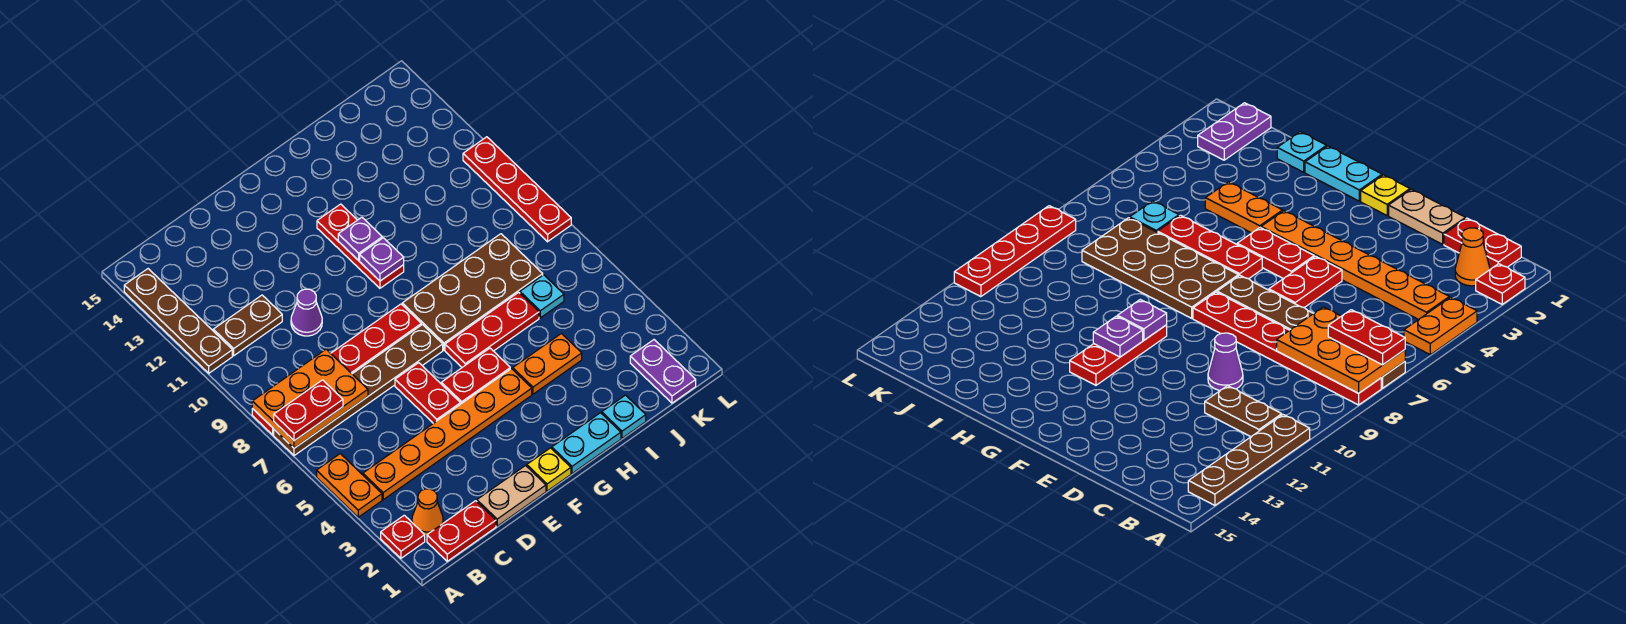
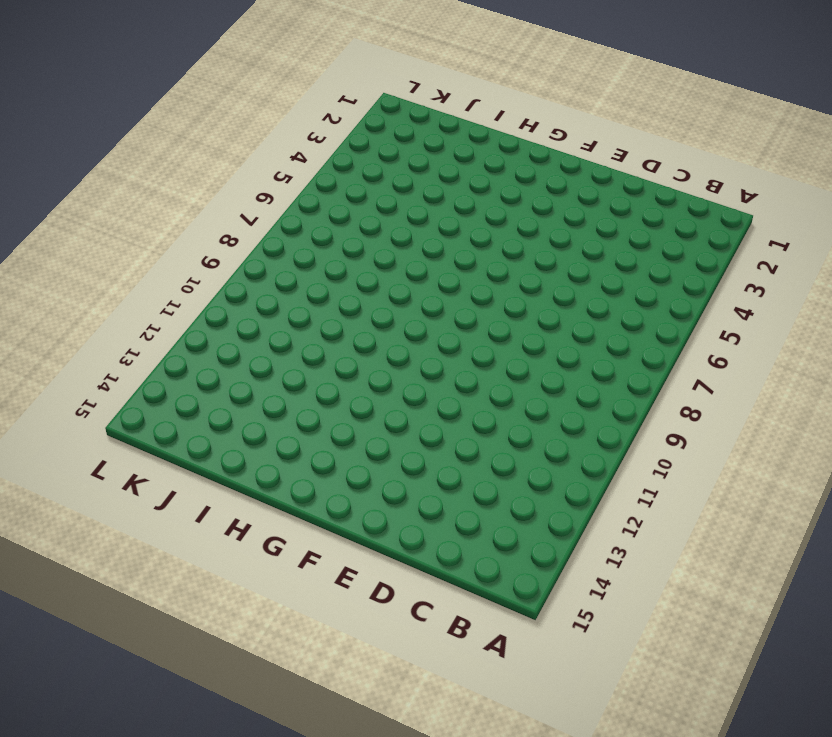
none -> red 1x1 plate [381,515,425,558]
none -> orange 1x2 plate [317,454,382,517]
none -> brown 1x6 plate [274,325,443,456]

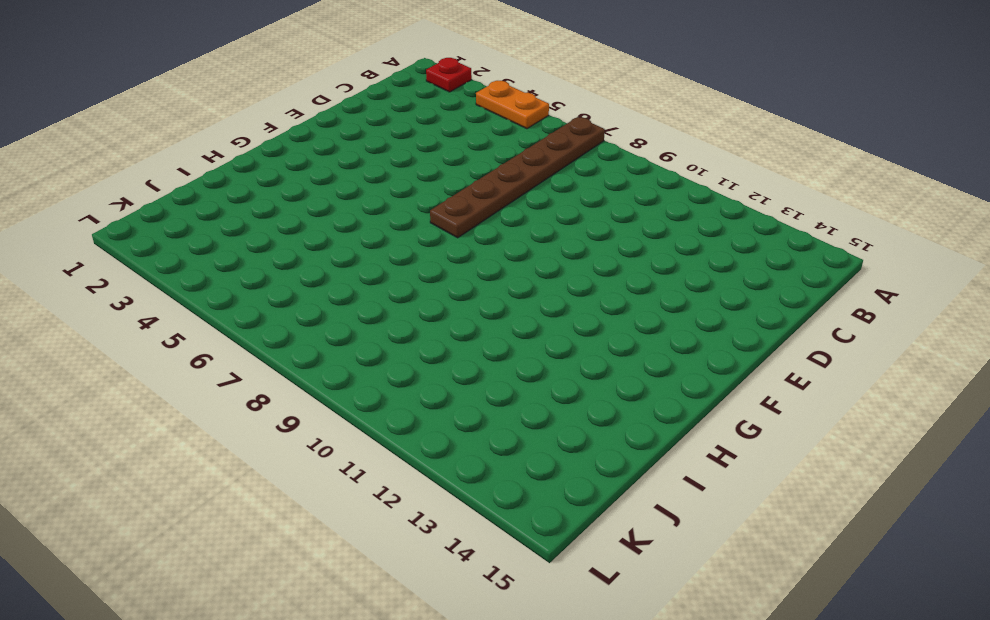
none -> red 1x6 plate [252,304,421,435]
none -> brown 1x4 plate [124,269,232,373]
none -> red 1x2 plate [427,501,496,561]

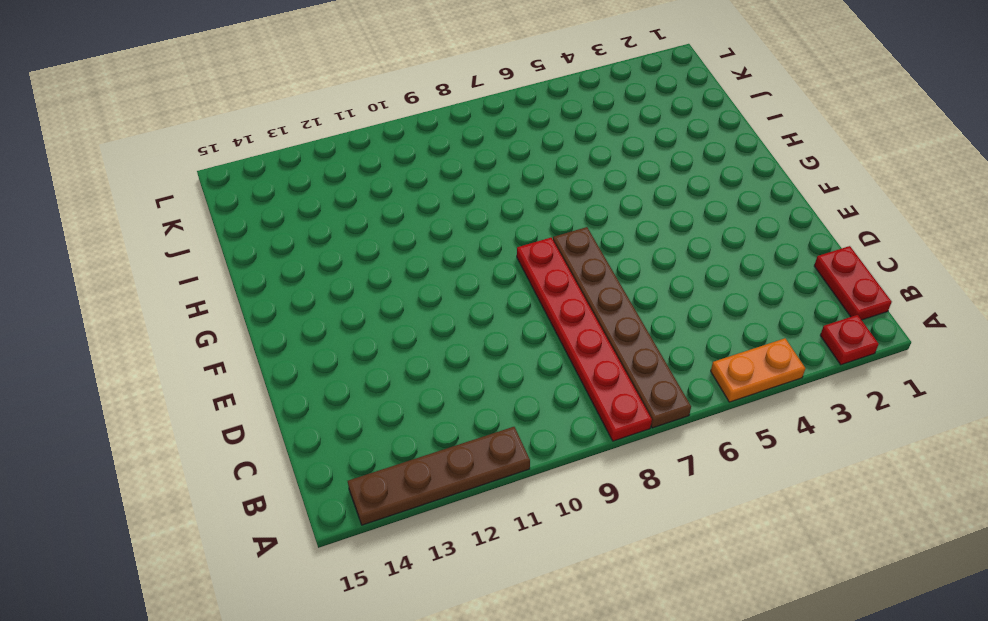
none -> orange 1x1 cone [412,489,443,536]
none -> orange 1x6 plate [363,369,532,500]
none -> brown 1x2 plate [213,295,282,356]

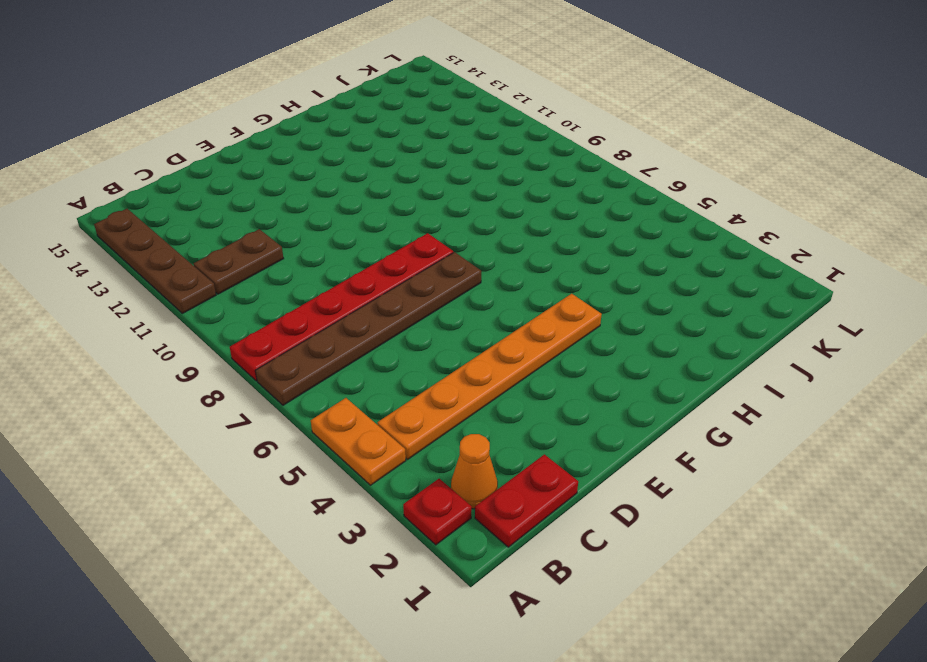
none -> tan 1x2 plate [477,466,546,526]
none -> purple 1x1 cone [291,289,322,336]
none -> red 1x2 plate [395,363,461,423]

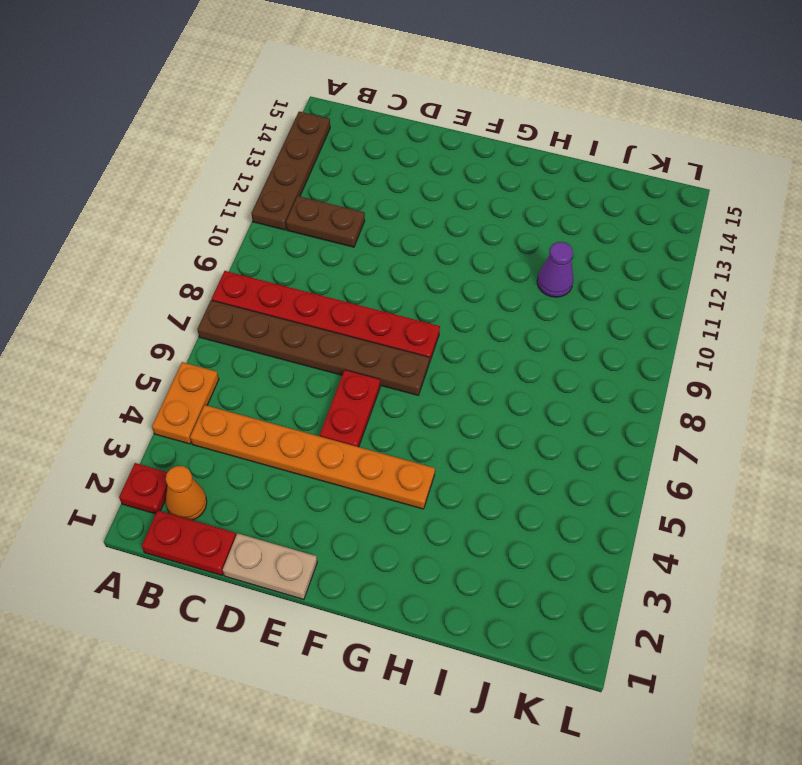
purple 1x1 cone [537,242,573,297] -> purple 1x1 cone moved to [291,289,322,336]
none -> yellow 1x1 plate [527,448,571,491]
none -> red 1x2 plate [441,348,510,404]
none -> cyan 1x2 plate [552,413,621,473]

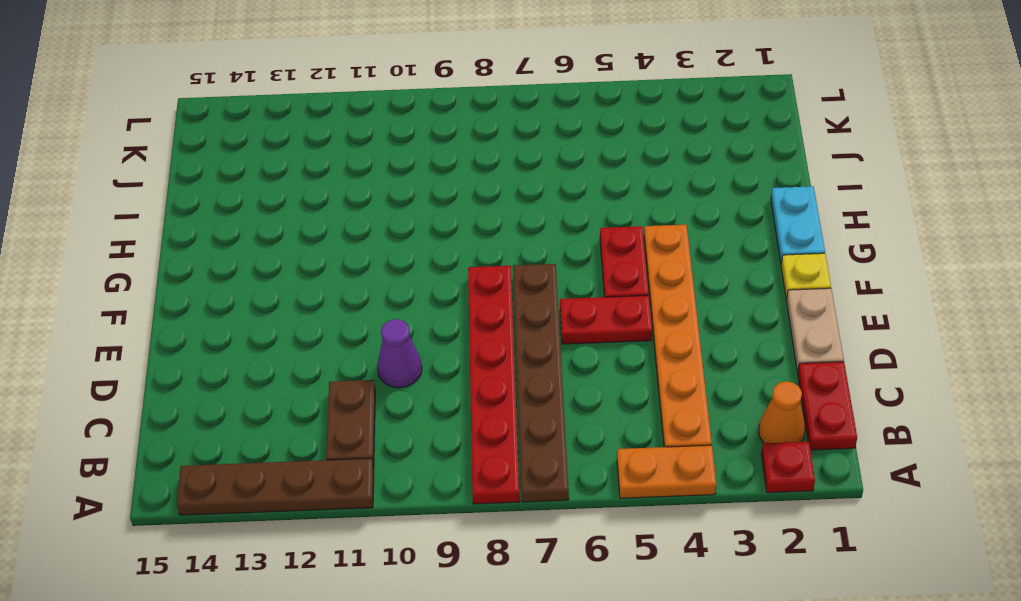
none -> red 1x3 plate [445,292,539,367]
none -> brown 2x4 plate [402,234,543,350]
none -> red 1x3 plate [317,204,404,288]

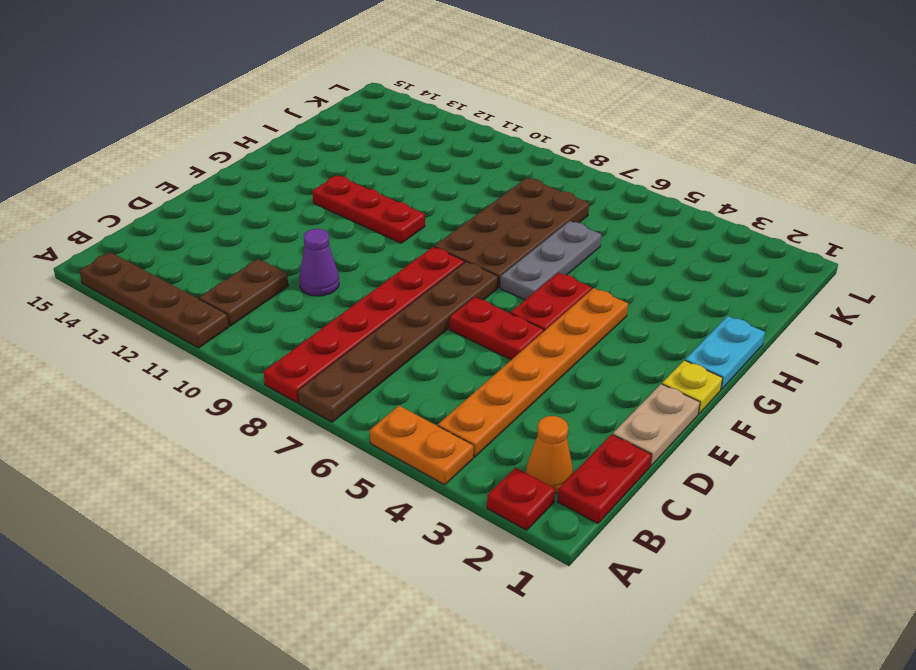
grey 1x3 plate [500,221,601,300] -> red 1x3 plate [445,292,539,367]
none -> orange 1x2 plate [513,334,582,394]
none -> cyan 1x1 plate [602,395,646,438]
none -> cyan 1x1 plate [520,275,564,318]

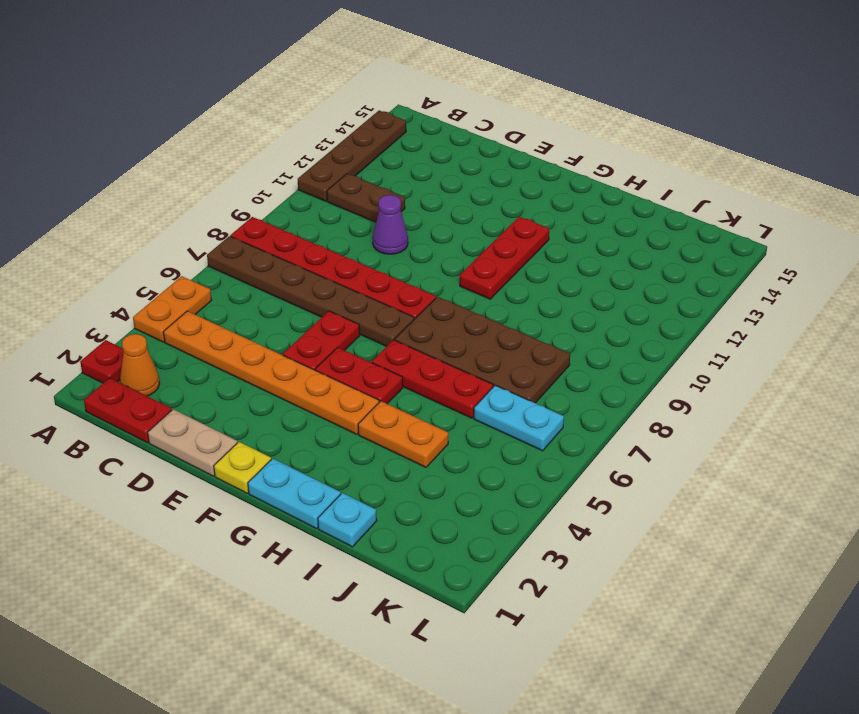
cyan 1x2 plate [474,385,564,451] -> cyan 1x1 plate [520,275,564,318]
none -> purple 1x2 plate [630,340,696,403]
none -> red 1x4 plate [463,137,571,242]
none -> orange 2x3 plate [252,349,368,448]

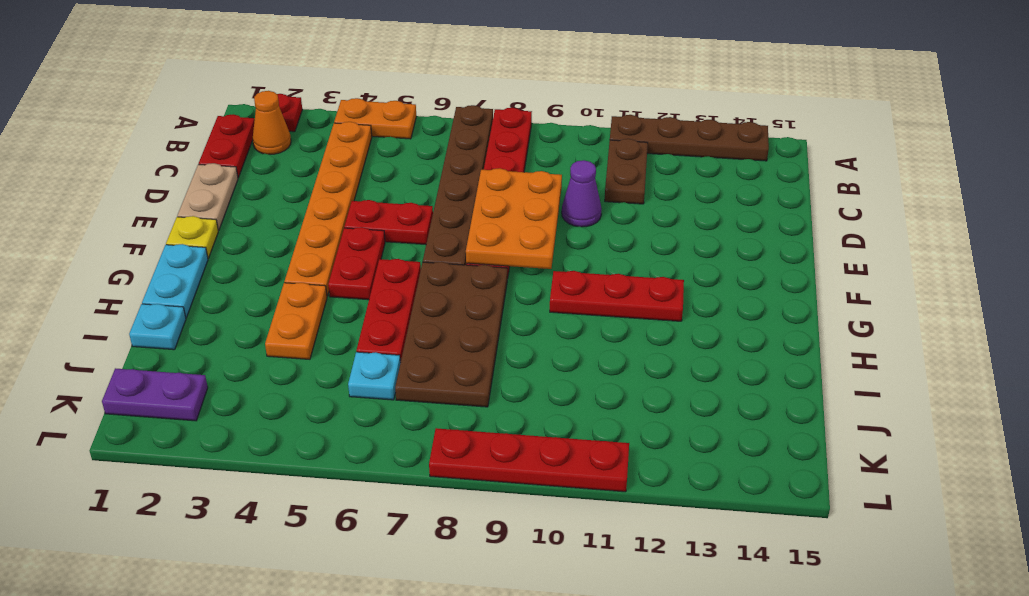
orange 2x3 plate [466,168,562,269] -> orange 2x3 plate moved to [252,349,368,448]
none -> purple 1x1 plate [360,238,404,281]
none -> purple 1x1 plate [338,217,382,261]
none -> red 1x2 plate [274,380,343,441]

